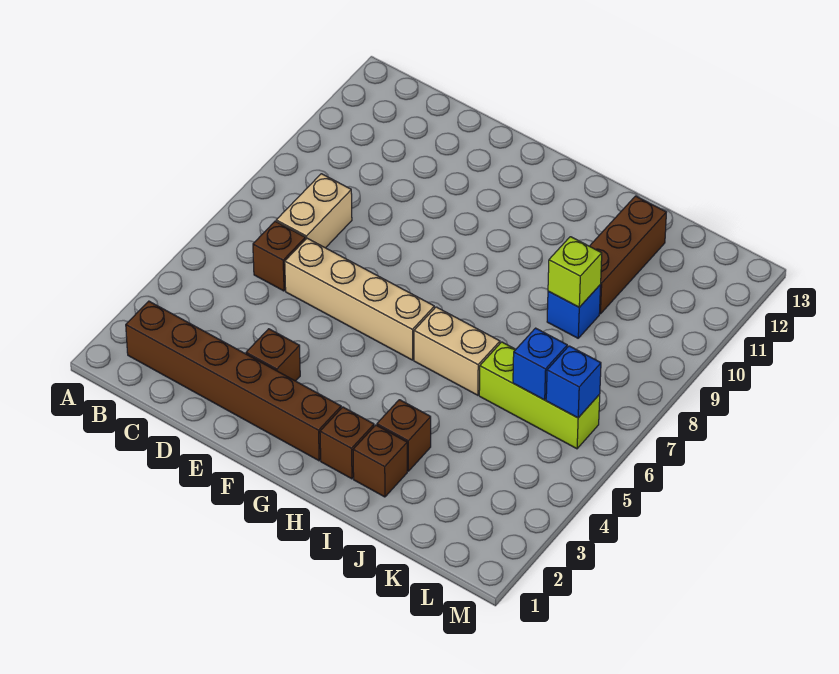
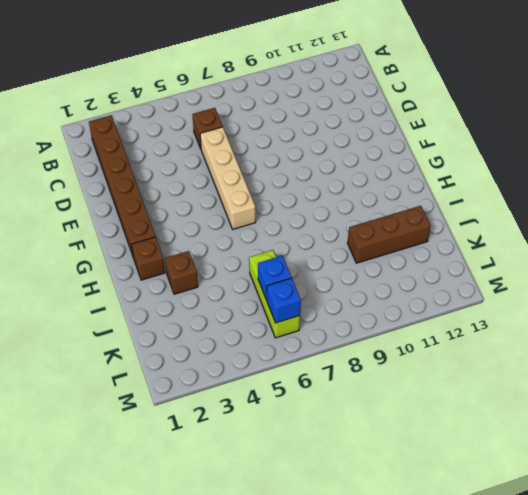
none -> tan 1x2 brick [276,174,352,248]
none -> brown 1x1 brick [246,329,300,381]
none -> tan 1x2 brick [414,307,500,395]

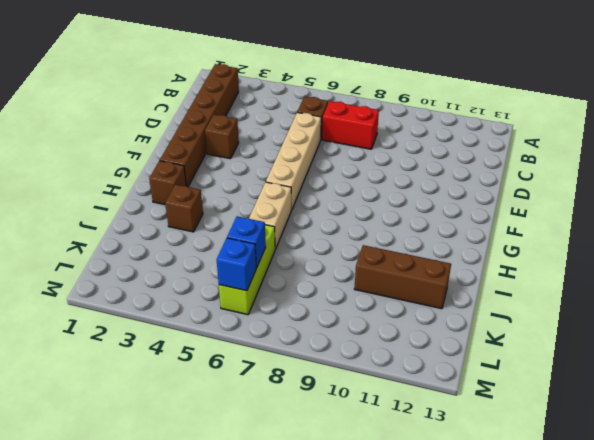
red 1x2 brick [322,101,379,149] -> tan 1x2 brick [276,174,352,248]
none -> brown 1x1 brick [353,425,407,497]
none -> blue 1x1 brick [547,285,601,338]
none -> lime 1x1 brick [548,237,602,307]

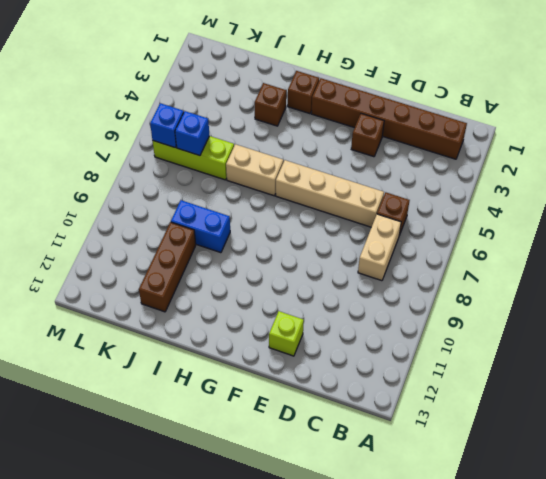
lime 1x1 brick [269,311,304,356] -> lime 1x1 brick moved to [548,237,602,307]
blue 1x2 brick [171,200,230,253] -> blue 1x1 brick [547,285,601,338]
none -> brown 1x1 brick [353,425,407,497]

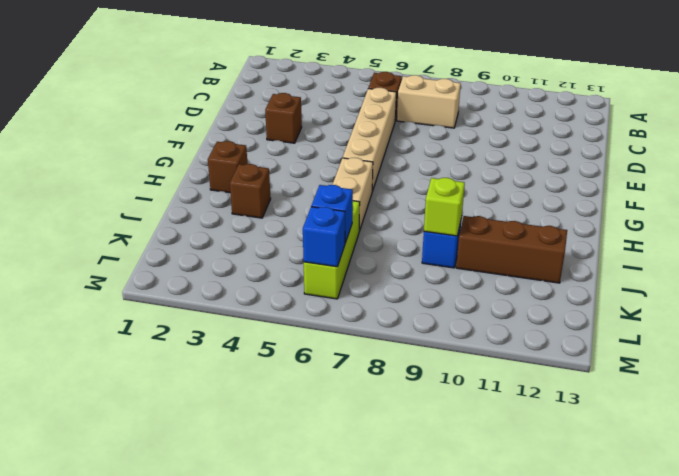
none -> brown 1x6 brick [126,301,341,461]
none -> brown 1x1 brick [353,425,407,497]

